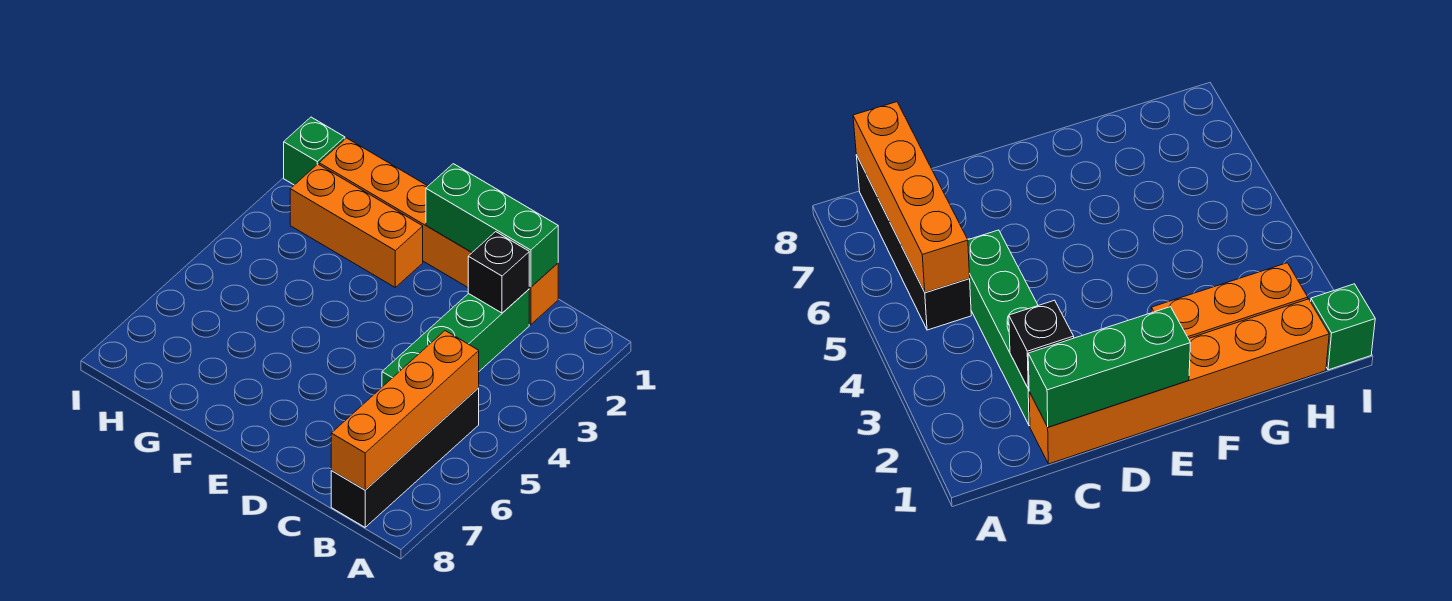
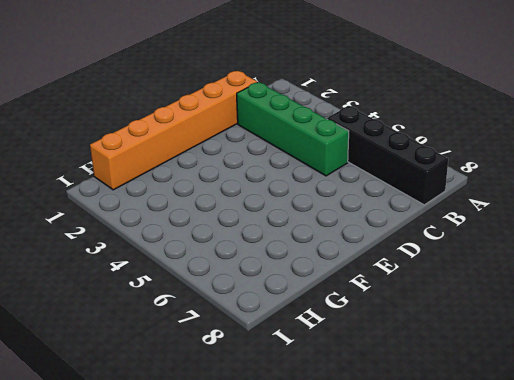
none -> orange 1x3 brick [290,164,423,287]
none -> green 1x1 brick [284,117,345,185]

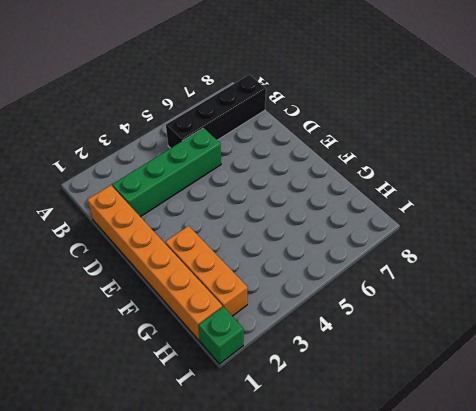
none -> orange 1x4 brick [331,331,479,490]
none -> green 1x3 brick [426,164,558,287]

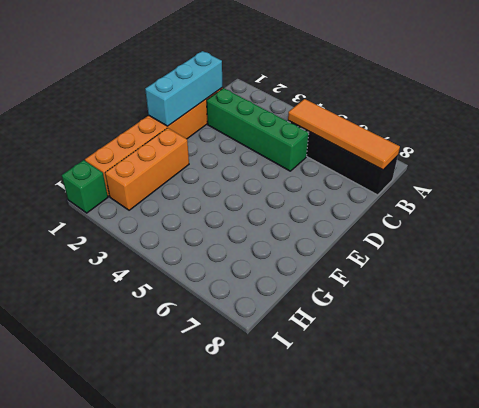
orange 1x4 tile [288,99,400,170] -> orange 1x4 brick [331,331,479,490]
cyan 1x3 brick [145,51,223,126] -> green 1x3 brick [426,164,558,287]
none -> black 1x1 brick [468,232,529,313]

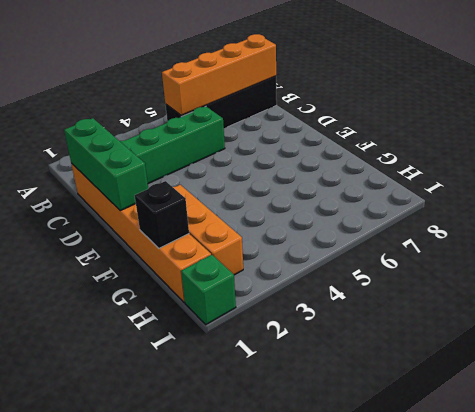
black 1x1 brick [135,181,189,248] -> black 1x1 brick moved to [468,232,529,313]

